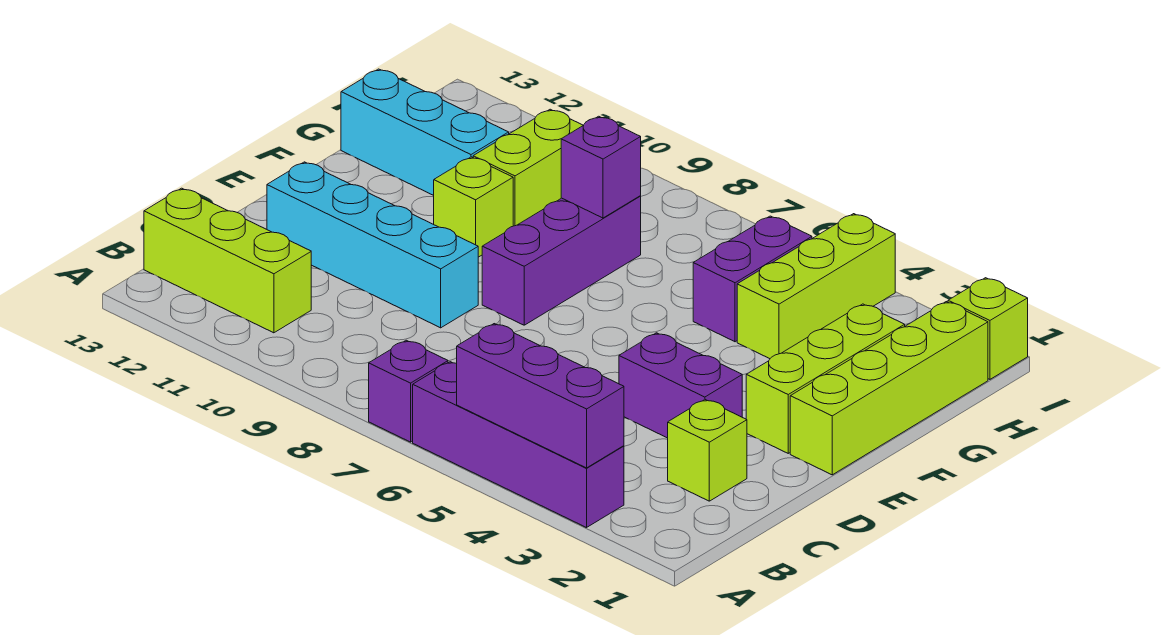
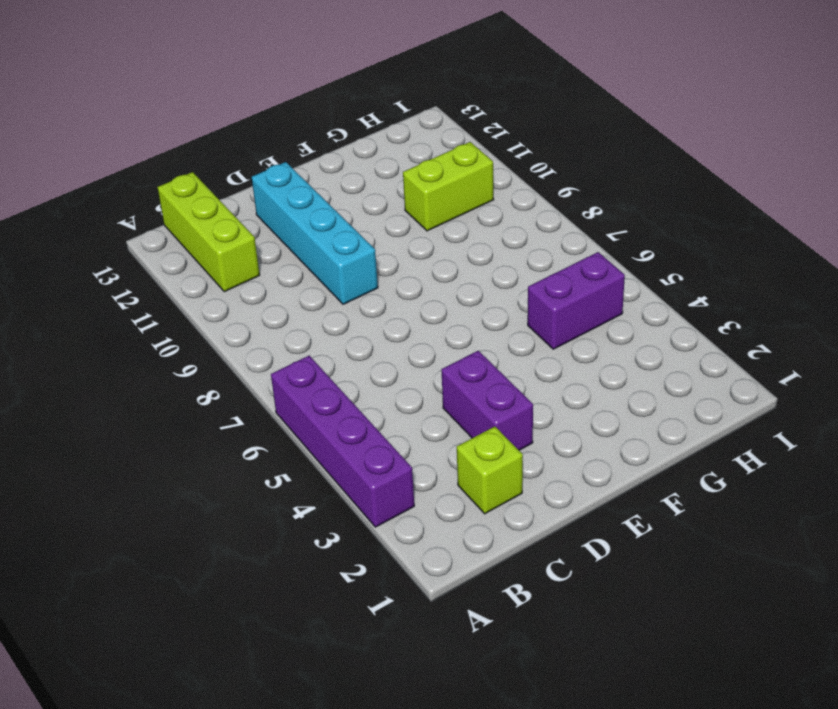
none -> purple 1x1 brick [369,340,448,442]
none -> lime 1x4 brick [790,302,988,475]
none -> lime 1x3 brick [746,304,905,453]

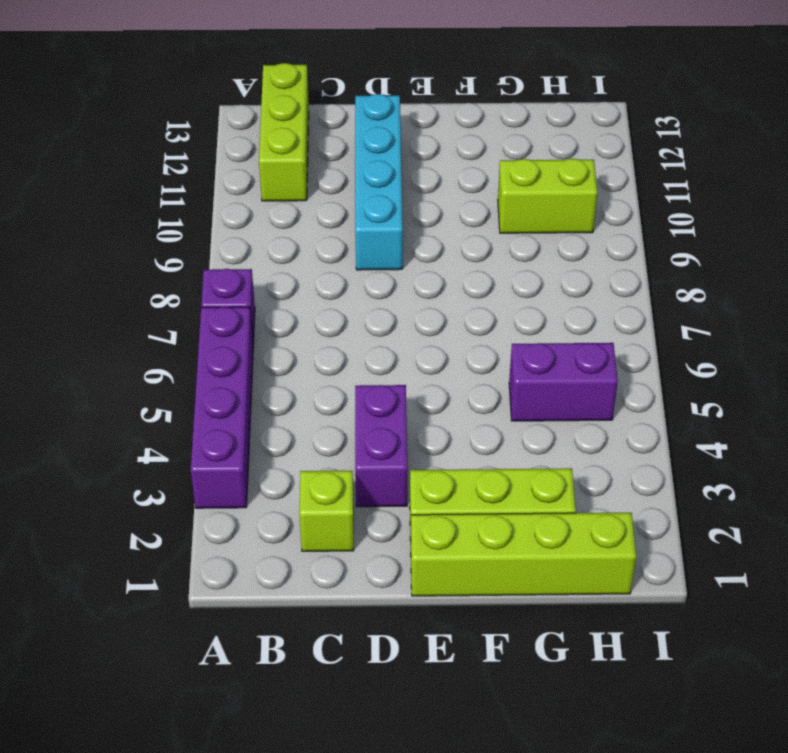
none -> purple 1x3 brick [482,196,641,325]
none -> lime 1x1 brick [434,157,513,257]
none -> lime 1x3 brick [737,214,895,359]

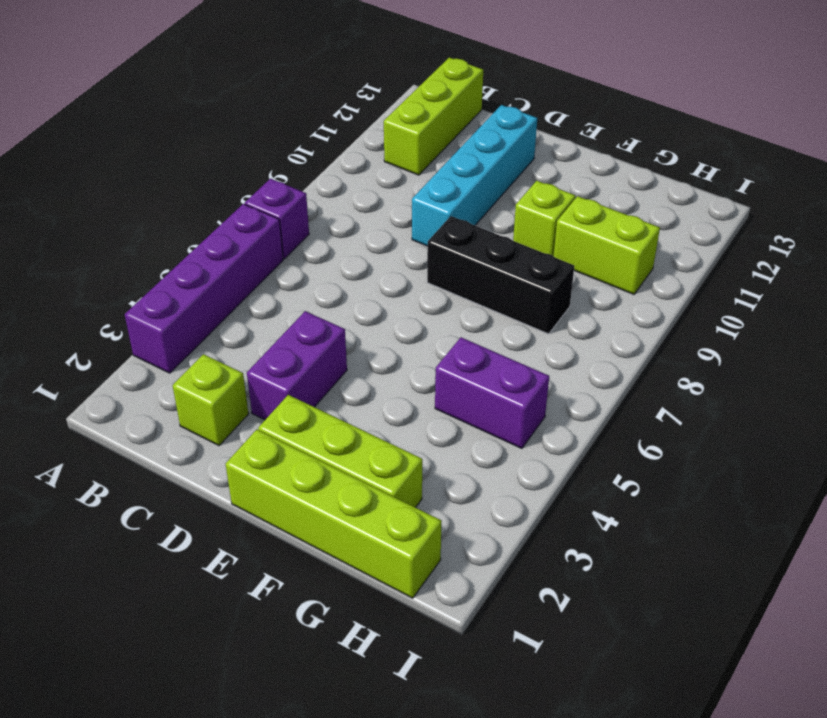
black 1x3 brick [427,216,574,334] -> purple 1x3 brick [482,196,641,325]
none -> lime 1x3 brick [737,214,895,359]
none -> cyan 1x3 brick [341,69,509,195]
none -> lime 1x1 brick [948,278,1028,379]

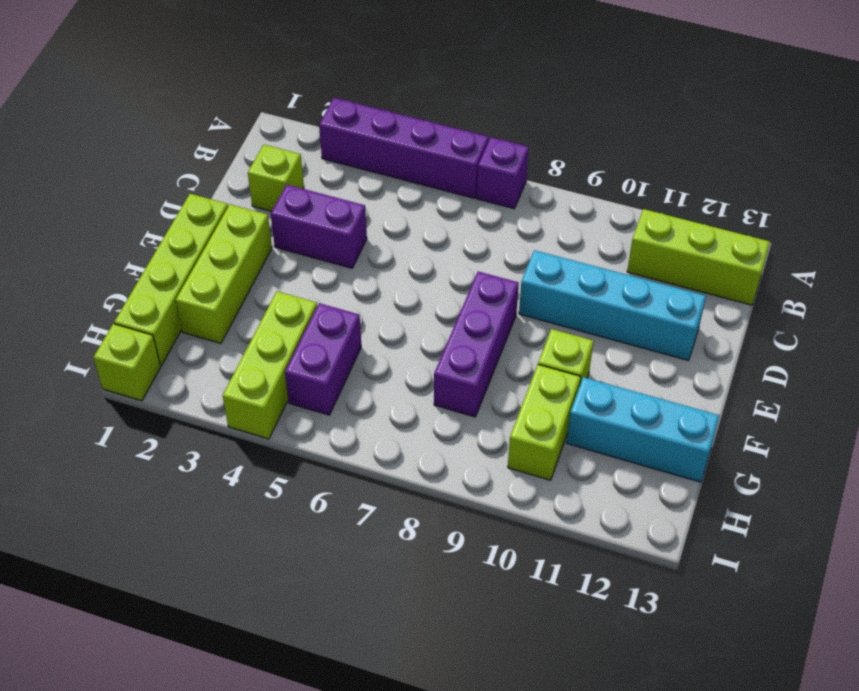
none -> purple 1x3 brick [457,324,624,468]
none -> purple 1x1 brick [561,116,641,218]

